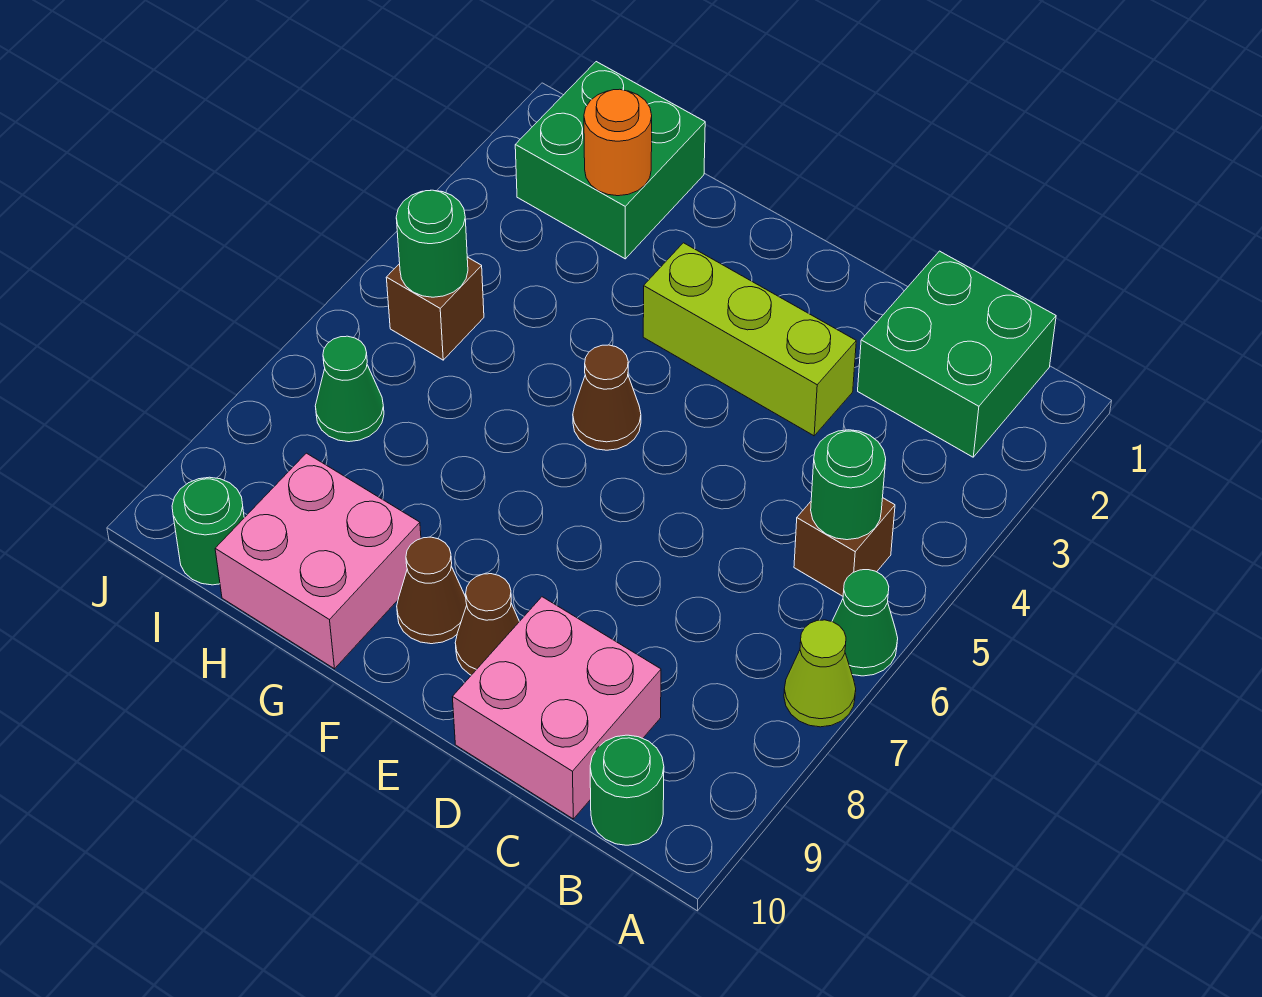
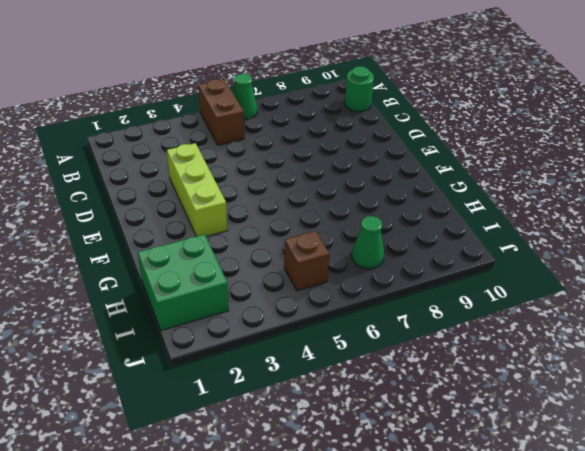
brown 1x2 brick [198,79,244,145] -> brown 1x1 brick [794,498,895,596]
none -> lime 1x1 cone [784,620,856,727]
none -> green 2x2 brick [858,251,1056,457]
none -> pink 2x2 brick [453,597,661,819]

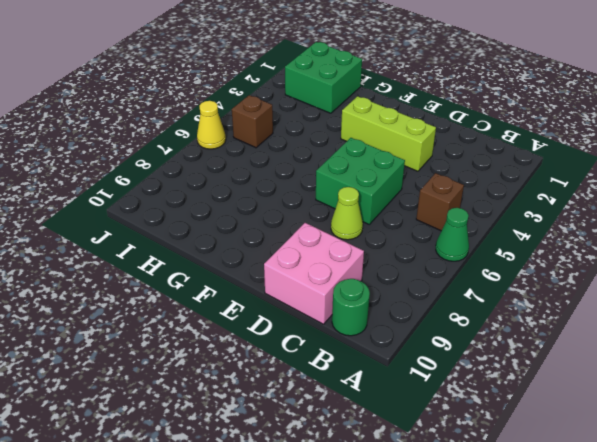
green 2x2 brick [316,138,405,224] -> green 2x2 brick moved to [858,251,1056,457]
lime 1x1 cone [331,187,363,240] -> lime 1x1 cone moved to [784,620,856,727]
yellow 1x1 cone [197,101,226,149] -> none
none -> brown 1x1 cone [455,574,519,675]
none -> brown 1x1 cone [573,345,641,450]
none -> brown 1x1 cone [397,537,467,644]

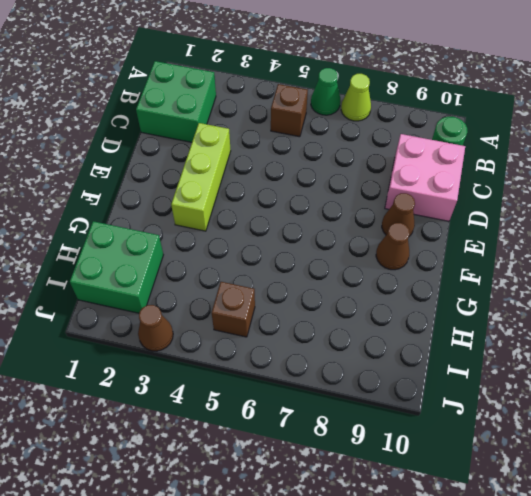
brown 1x1 cone [138,305,173,351] -> brown 1x1 cone moved to [573,345,641,450]
none -> pink 2x2 brick [215,453,421,669]
none -> green 1x1 cone [315,336,384,442]
none -> green 1x1 round brick [172,477,244,585]

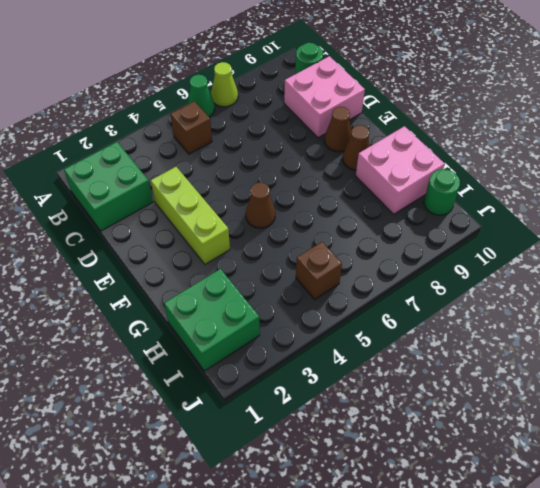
none -> green 1x1 cone [315,336,384,442]
none -> green 1x1 round brick [811,430,886,540]
none -> orange 1x1 round brick [584,89,652,196]

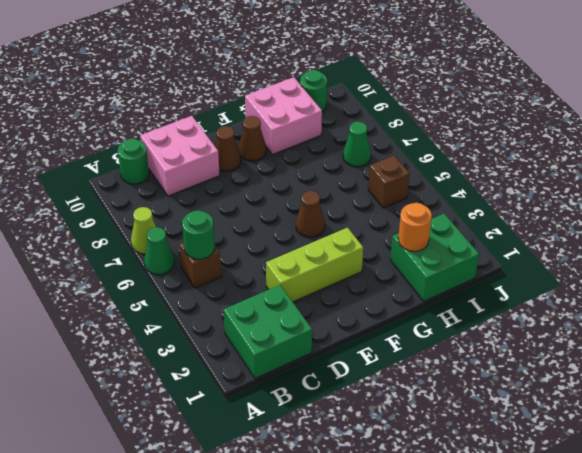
none -> green 1x1 round brick [396,190,468,297]

